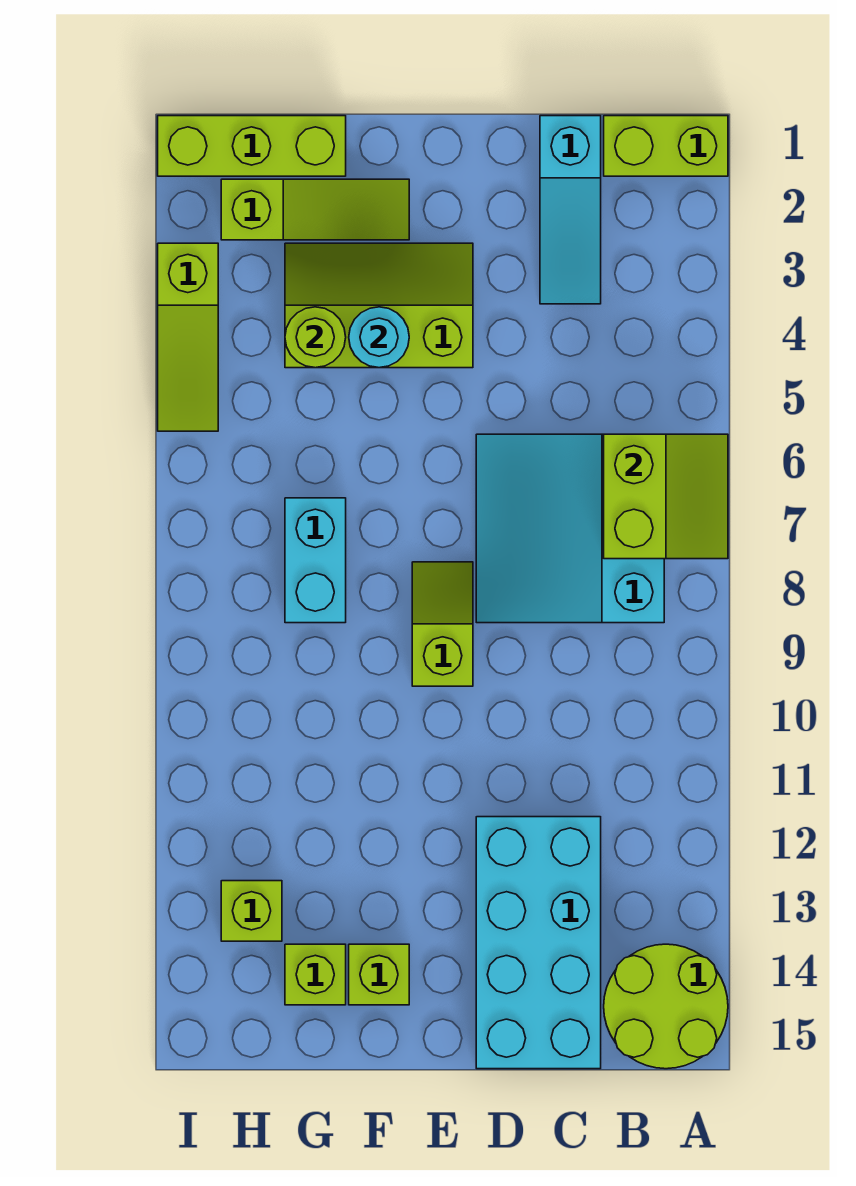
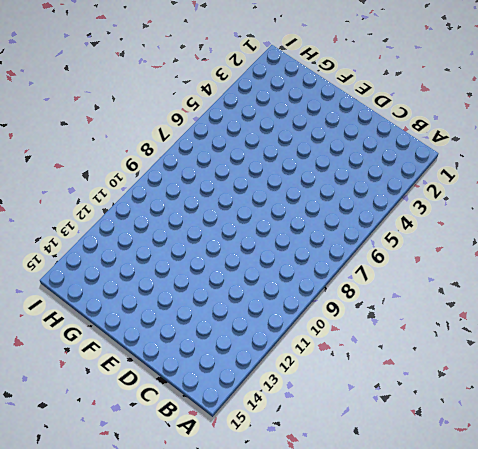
none -> lime 1x2 brick [604,116,728,176]
none -> lime 2x2 round brick [604,944,728,1069]
none -> cyan 3x3 slope [476,434,664,623]

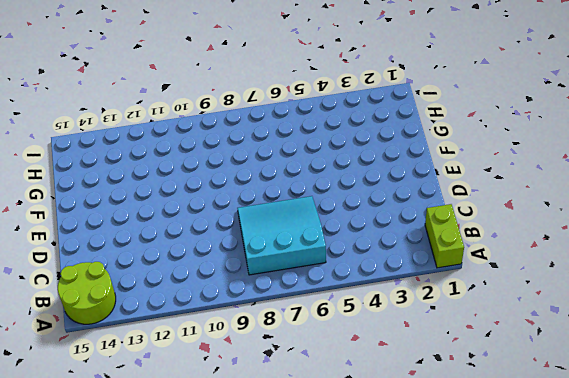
none -> cyan 1x3 slope [540,116,601,304]
none -> cyan 2x4 brick [476,817,601,1069]
none -> lime 2x3 slope [285,243,473,368]

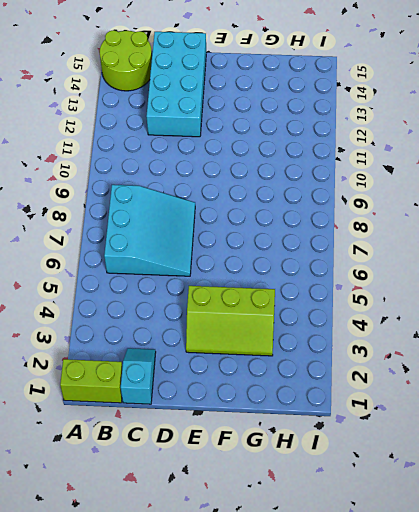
cyan 1x2 slope [121,348,156,404] -> cyan 1x3 slope [540,116,601,304]
none -> lime 1x2 slope [412,562,473,686]
none -> lime 1x3 slope [221,179,409,240]
none -> lime 1x1 brick [349,944,409,1005]

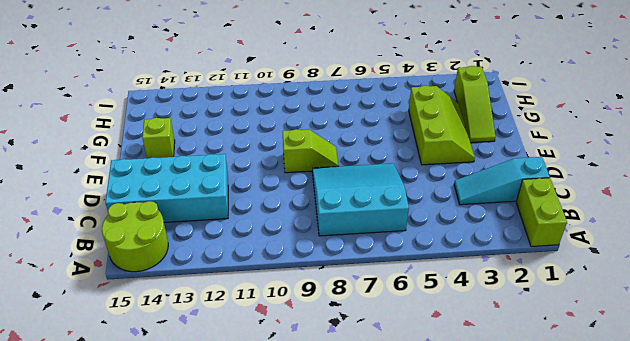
none -> lime 1x3 brick [158,116,346,176]
none -> cyan 1x2 brick [285,498,346,623]
none -> lime 1x1 brick [285,944,346,1005]

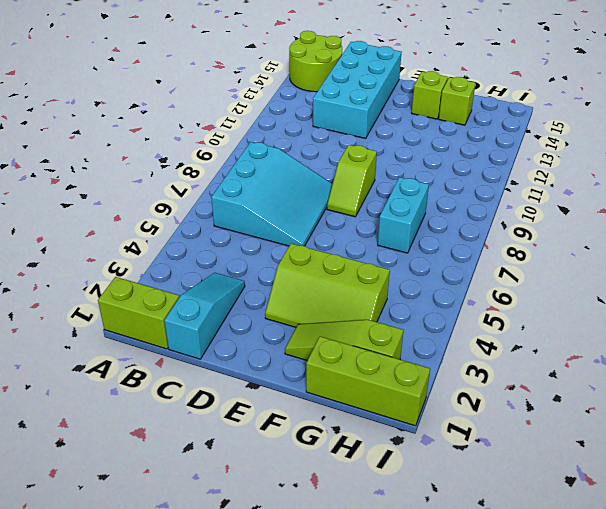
none -> lime 1x1 brick [221,881,282,941]
none -> lime 1x3 slope [158,243,218,431]
none -> lime 2x2 slope [604,434,728,559]

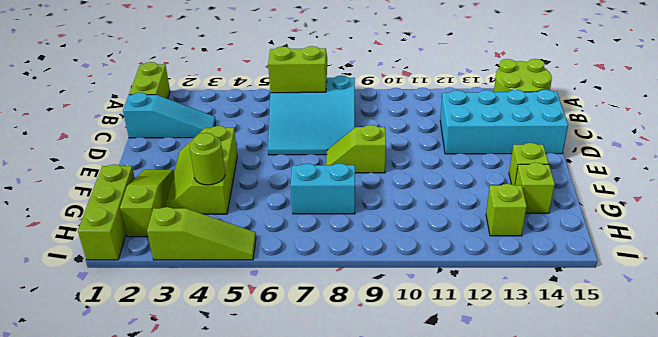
none -> cyan 1x1 round brick [349,307,409,368]

